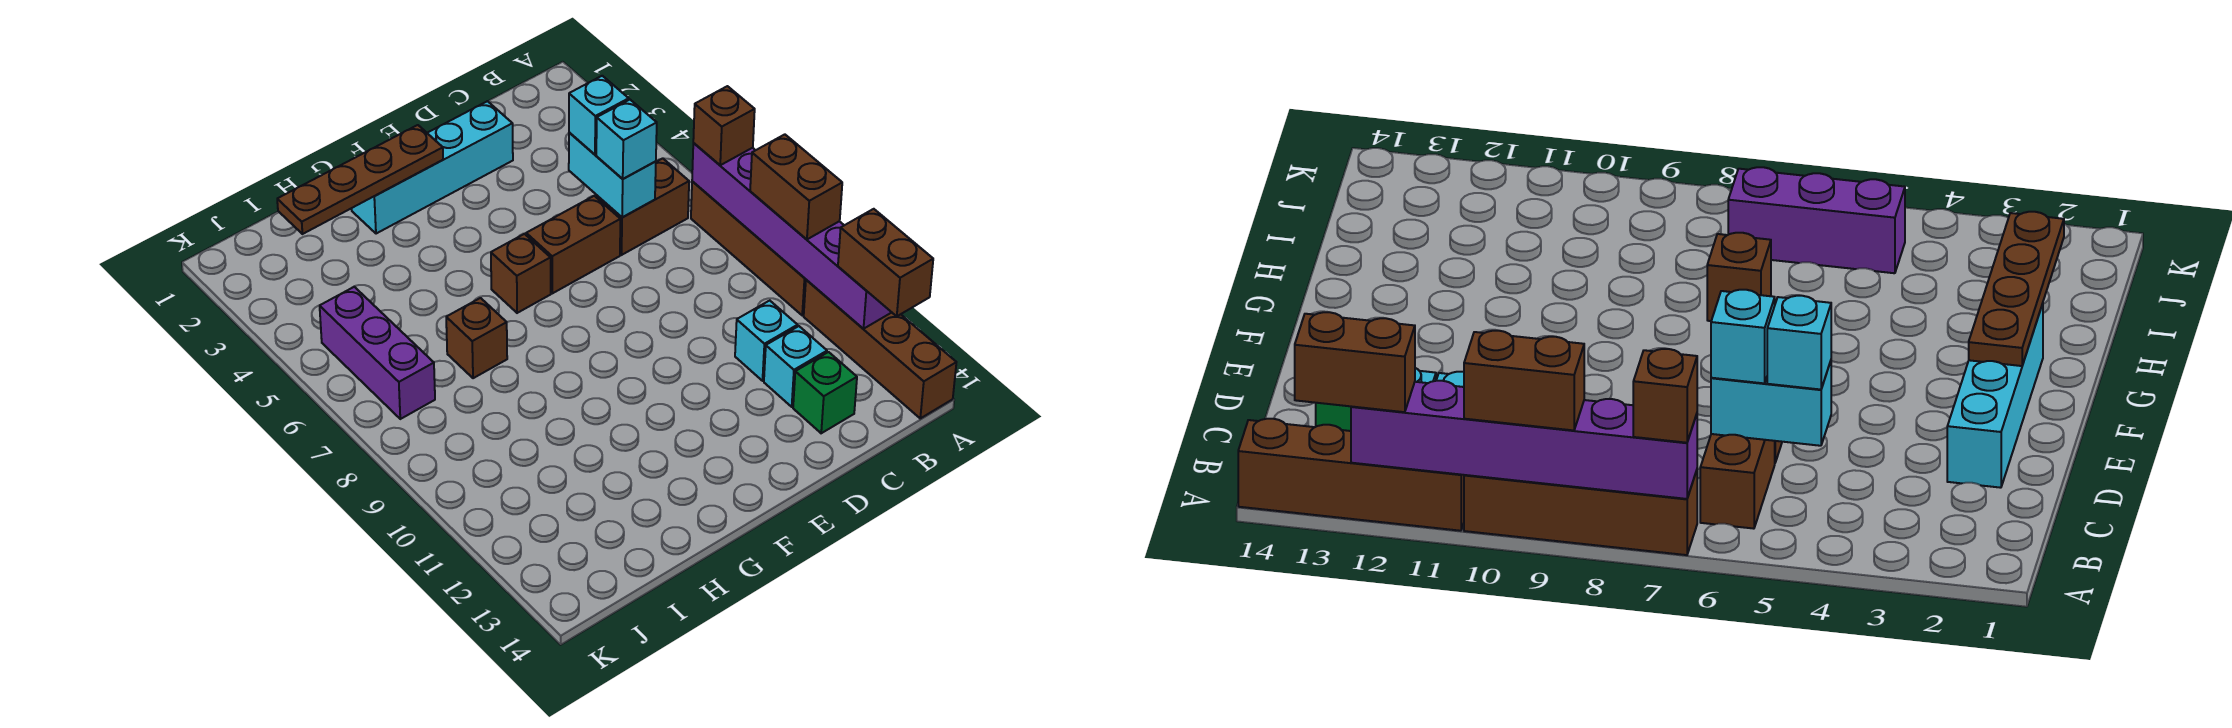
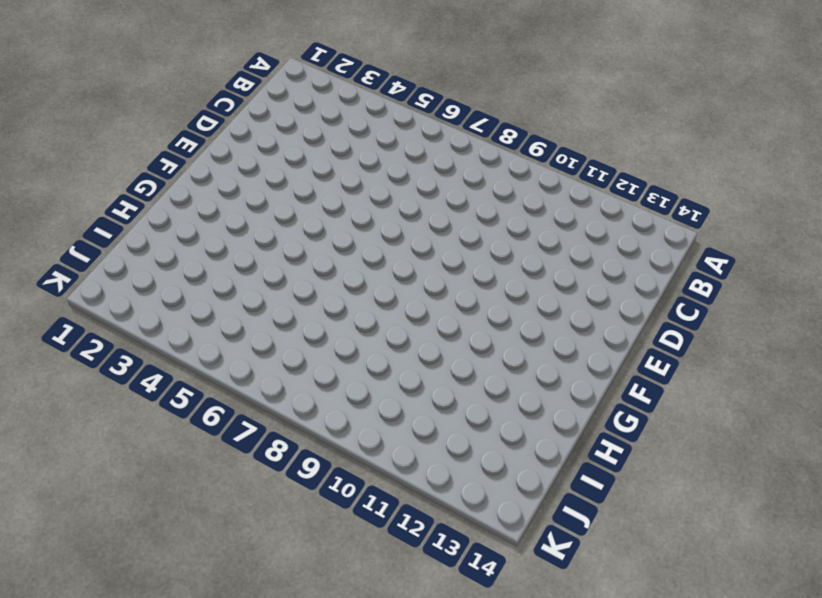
none -> brown 1x4 brick [691,182,806,315]
none -> brown 1x4 brick [804,280,956,418]
none -> brown 1x2 brick [596,158,689,255]

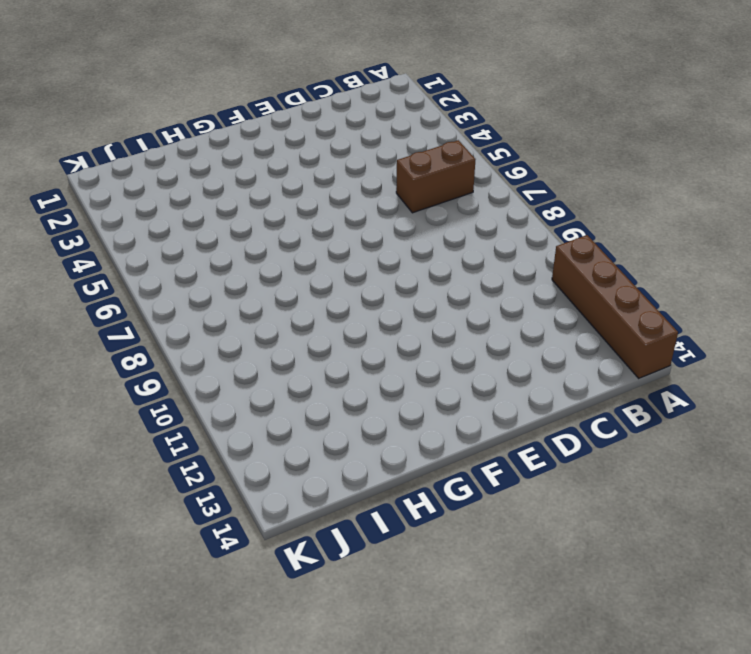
none -> brown 1x4 brick [691,182,806,315]
none -> cyan 1x1 brick [735,301,798,381]
none -> cyan 1x1 brick [764,326,827,407]

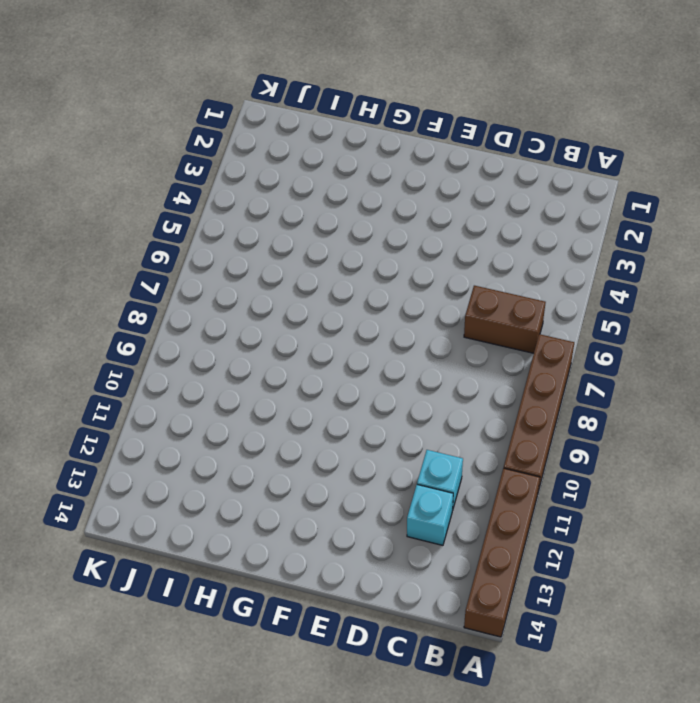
none -> green 1x1 brick [793,352,857,433]
none -> cyan 1x4 brick [351,101,513,234]
none -> brown 1x2 brick [526,196,620,293]

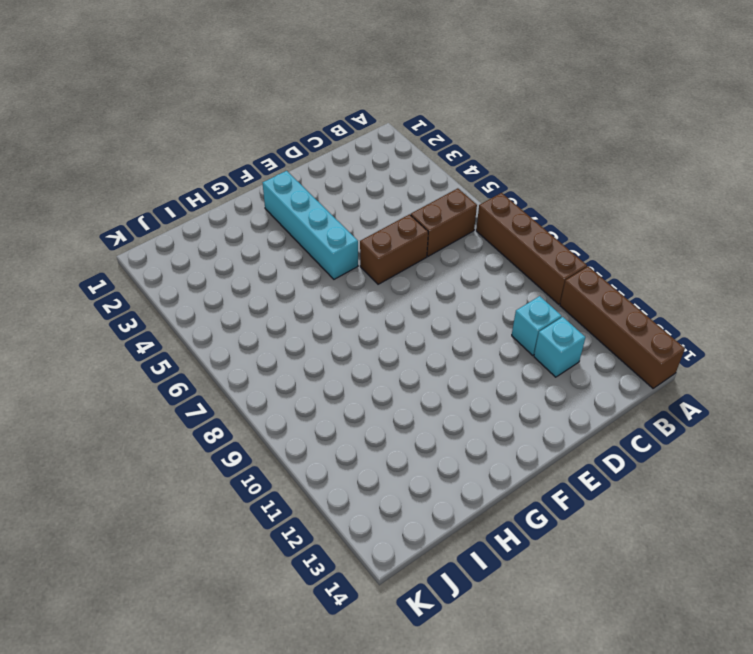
cyan 1x4 brick [263,171,358,279] -> cyan 1x4 brick turned to [351,101,513,234]
none -> green 1x1 brick [793,352,857,433]
none -> brown 1x1 brick [491,234,551,313]
none -> brown 1x1 brick [446,298,507,378]

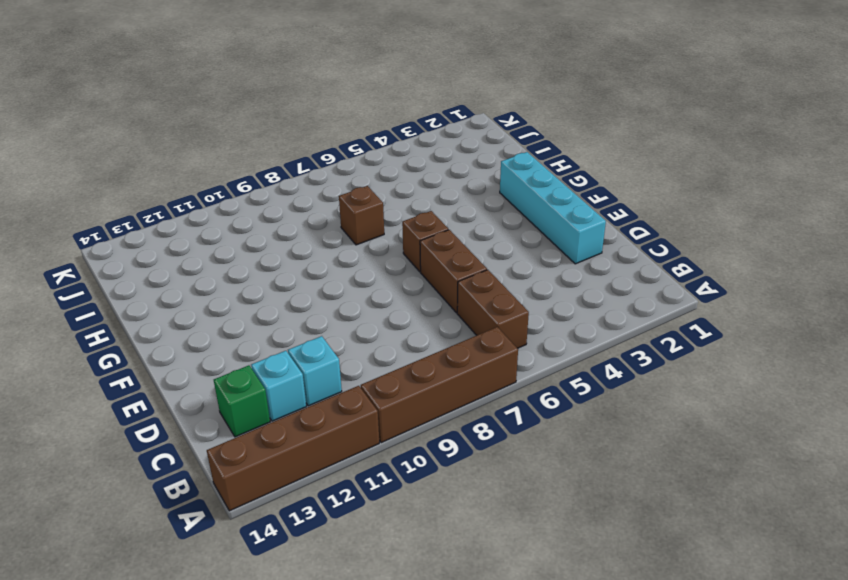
none -> purple 1x3 brick [320,287,435,419]
none -> purple 1x6 brick [692,143,892,329]
none -> cyan 1x2 brick [569,132,656,217]

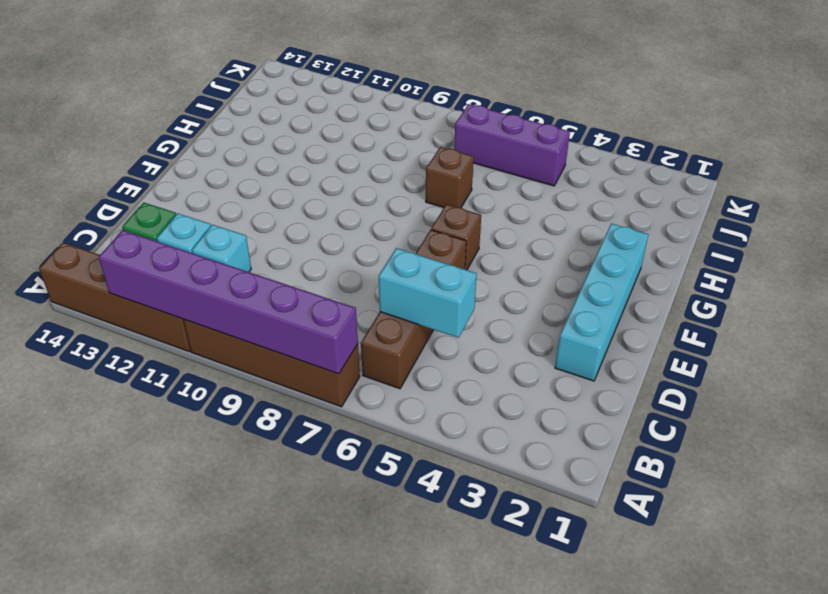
none -> brown 1x4 plate [277,125,443,234]
none -> brown 1x1 brick [693,86,755,165]
none -> brown 1x2 brick [750,134,842,239]

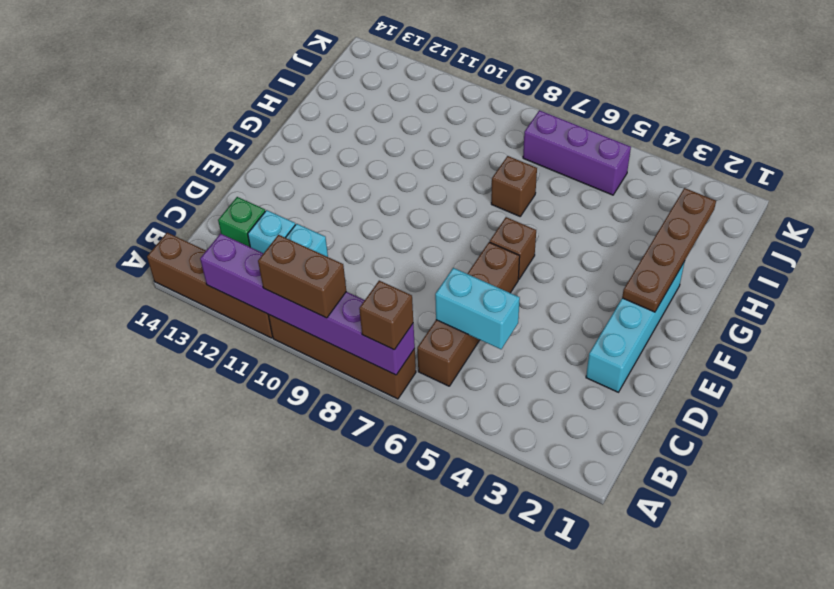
none -> brown 1x2 brick [838,209,933,316]
none -> cyan 1x1 brick [569,76,629,155]
none -> cyan 1x1 brick [596,100,657,179]

